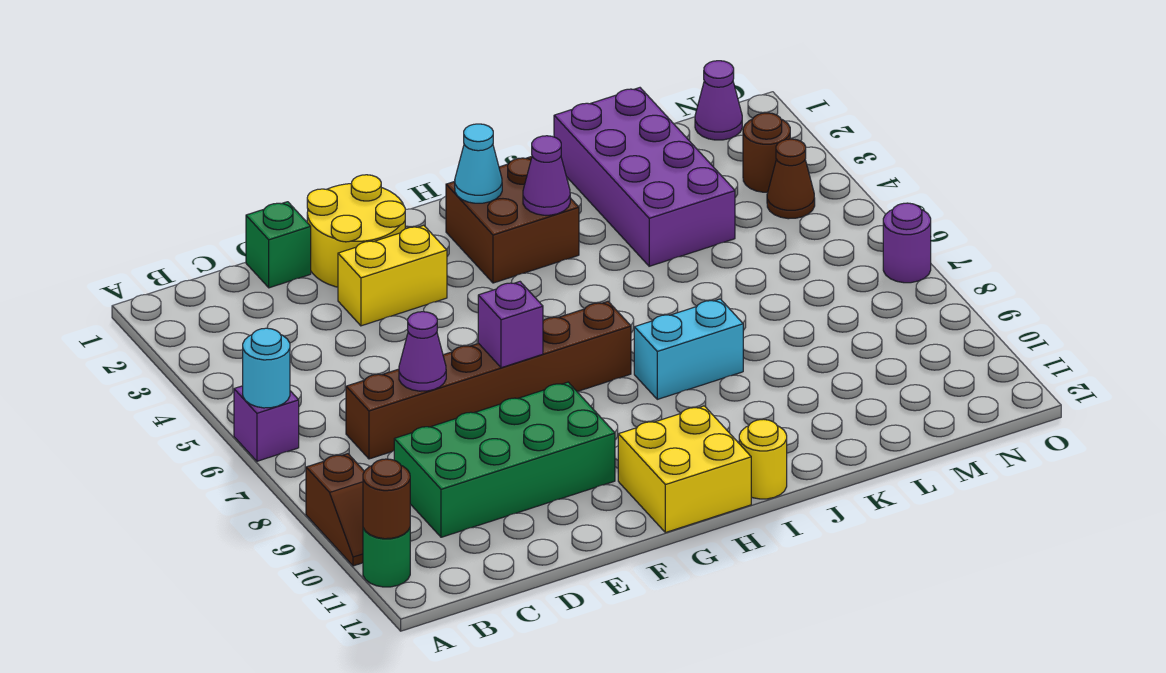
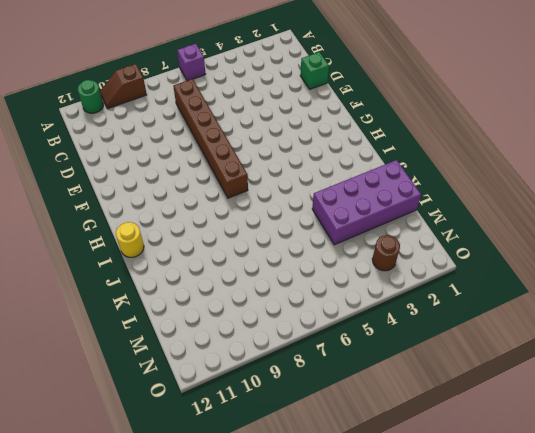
none -> green 2x4 brick [394,382,615,537]
none -> yellow 2x2 round brick [307,175,405,287]
none -> yellow 1x2 brick [338,225,447,326]

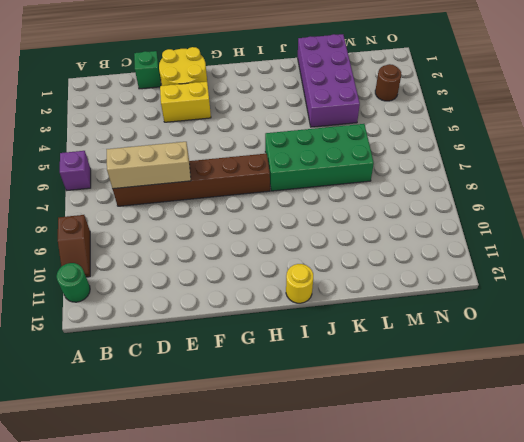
tan 1x3 brick [107,142,191,189] -> purple 1x1 cone [399,312,446,391]
green 2x4 brick [265,124,374,191] -> green 2x4 brick moved to [394,382,615,537]
none -> yellow 2x2 brick [618,406,751,533]
none -> brown 2x2 brick [446,157,579,283]
none -> cyan 1x2 brick [634,299,743,399]

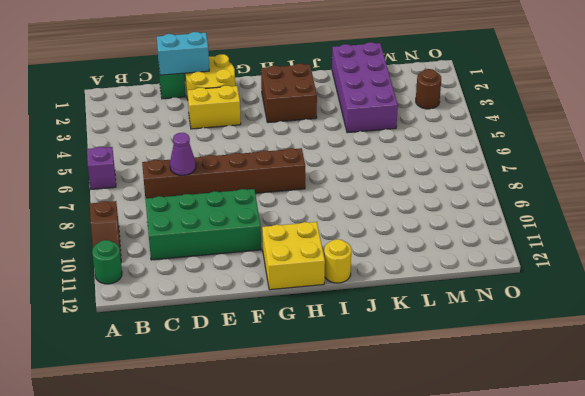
cyan 1x2 brick [157,32,209,75] -> cyan 1x2 brick moved to [634,299,743,399]
none -> purple 1x1 cone [695,61,742,140]
none -> brown 1x1 cone [767,139,815,219]
none -> purple 1x1 round brick [883,203,931,283]

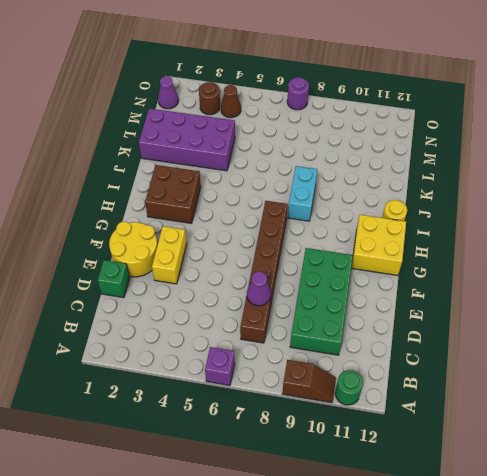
none -> cyan 1x1 round brick [243,328,290,408]
none -> brown 1x1 round brick [363,459,410,539]
none -> purple 1x1 brick [478,282,543,368]

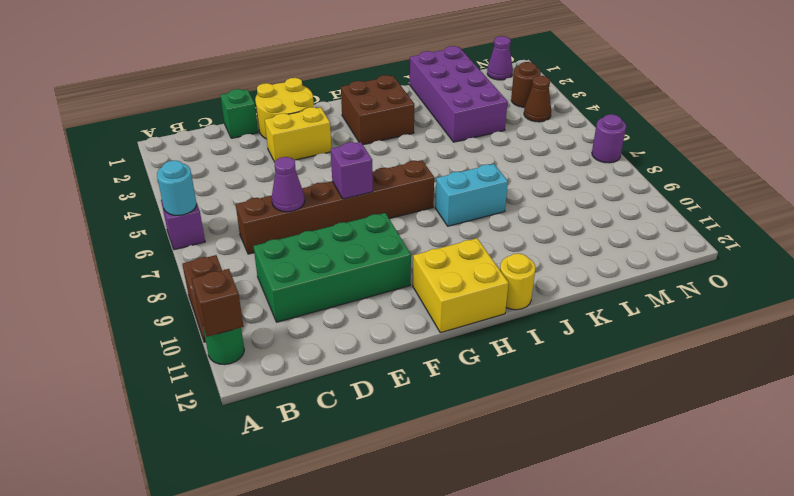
brown 1x1 brick [192,269,244,337] -> brown 1x1 round brick [363,459,410,539]
none -> cyan 1x1 cone [455,124,502,203]
none -> purple 1x1 cone [523,136,570,215]

